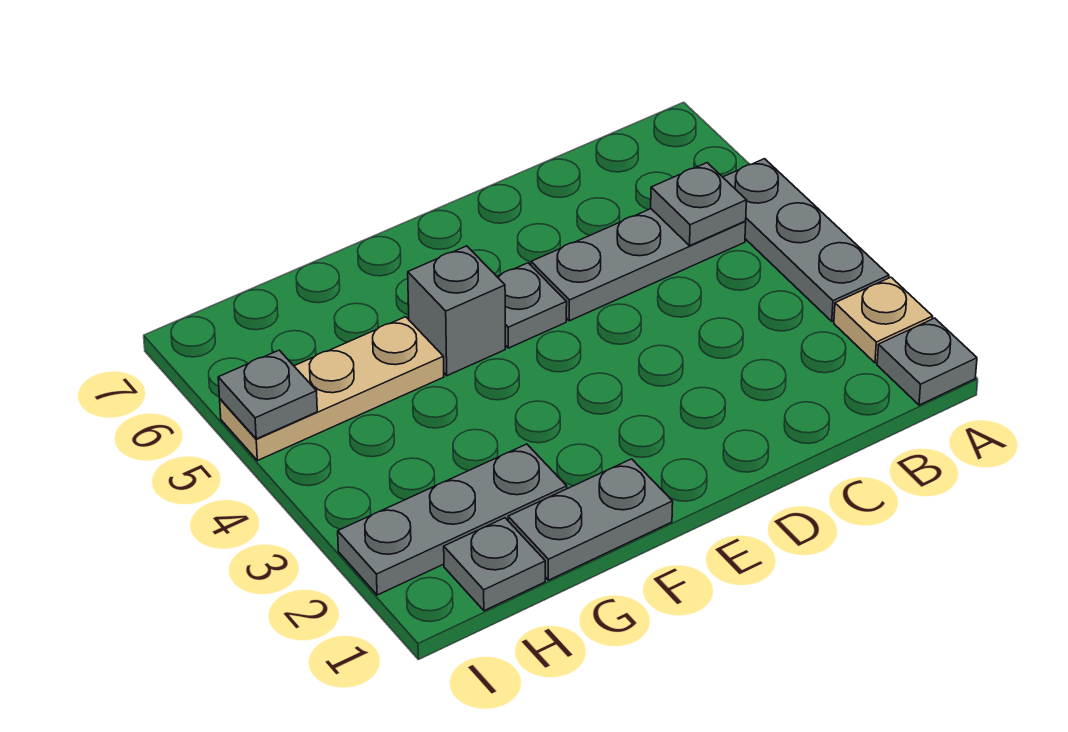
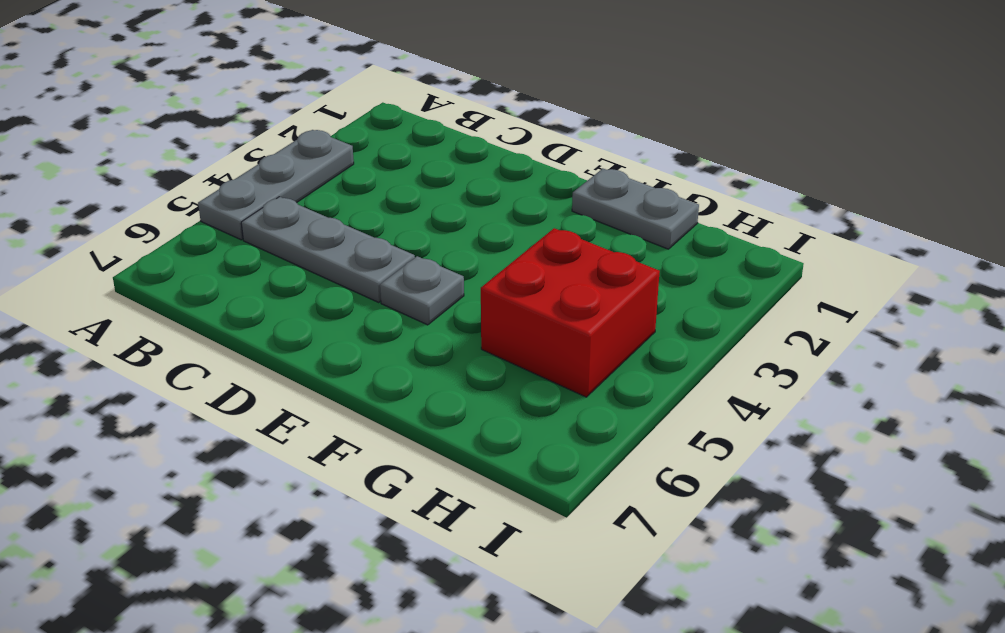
red 2x2 brick [481,228,660,397] -> tan 1x3 plate [220,317,444,461]
none -> grey 1x1 plate [877,318,977,405]
none -> tan 1x1 plate [834,277,933,363]
none -> grey 1x1 brick [408,246,505,376]

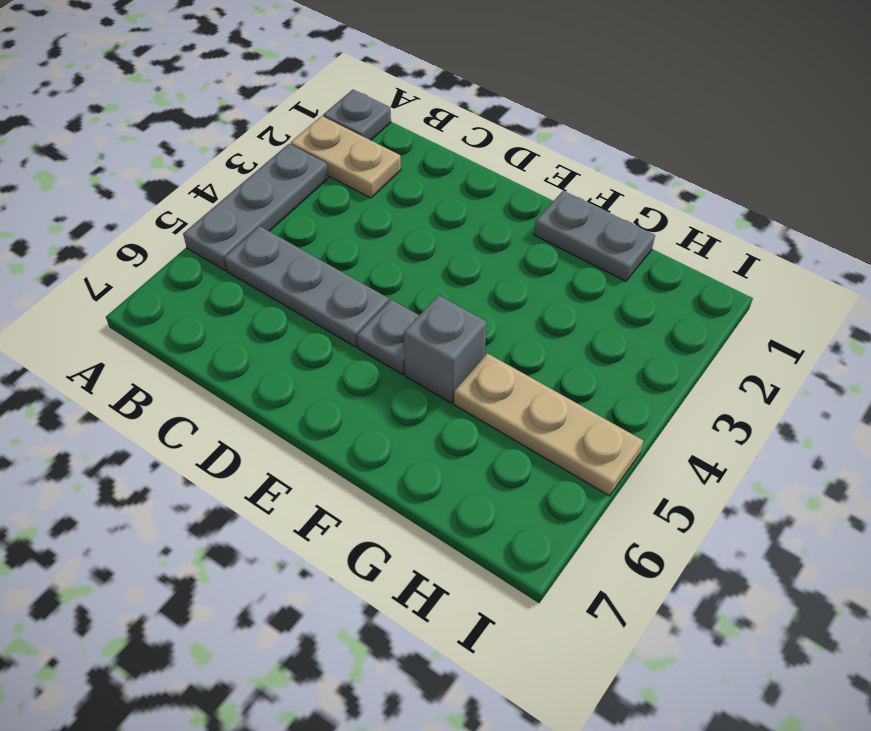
tan 1x2 plate [291,116,401,198] -> tan 1x1 plate [834,277,933,363]
none -> grey 1x3 plate [338,444,567,595]
none -> grey 1x1 plate [444,518,545,611]
none -> grey 1x1 plate [651,163,747,246]

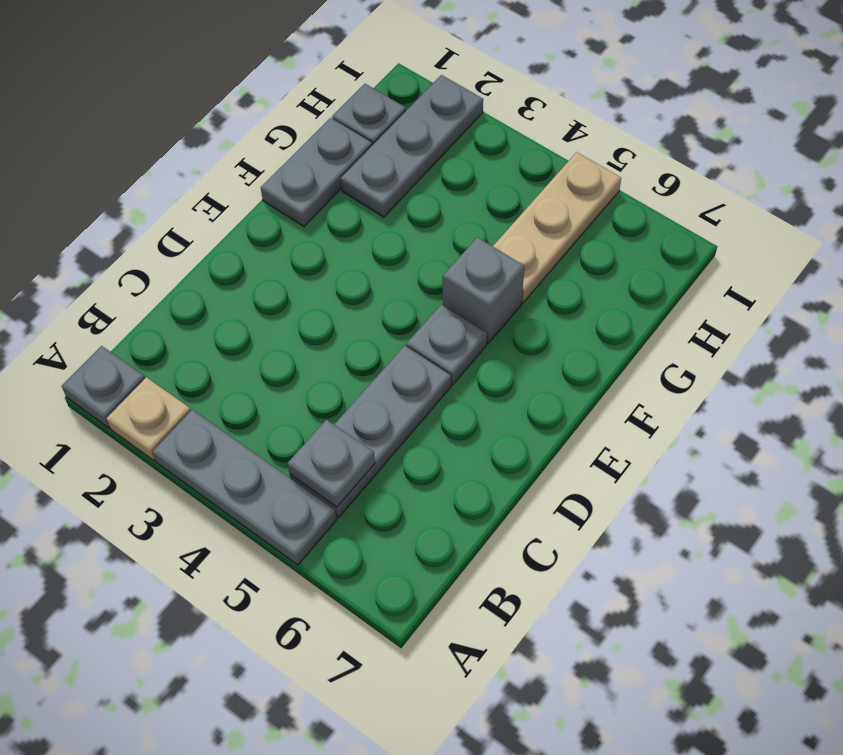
none -> grey 1x1 plate [218,350,317,439]

